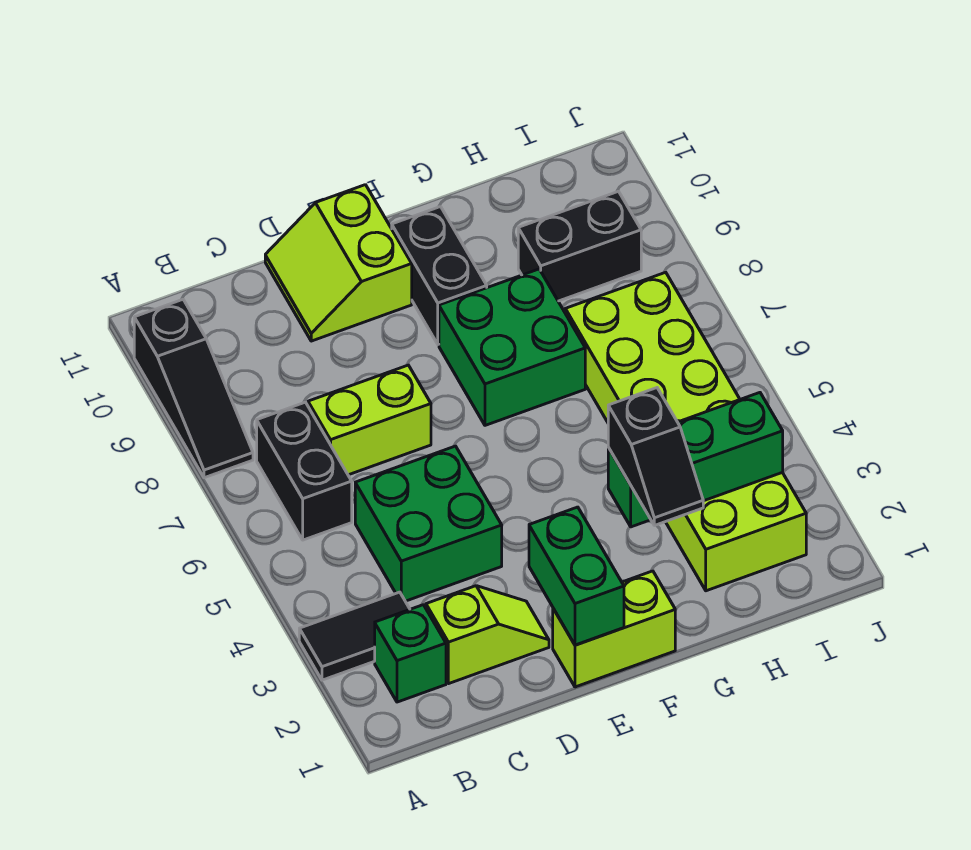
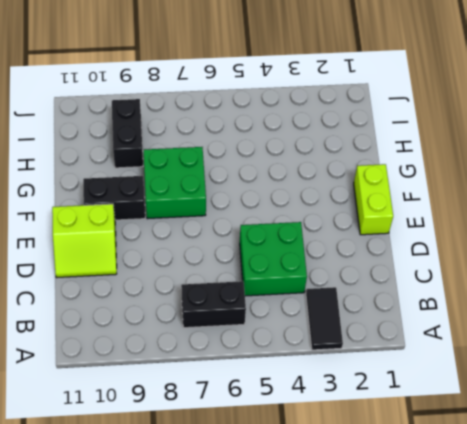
none -> black 1x3 slope [134,300,253,478]
none -> green 1x1 brick [375,605,446,702]
none -> lime 1x2 slope [426,586,549,684]

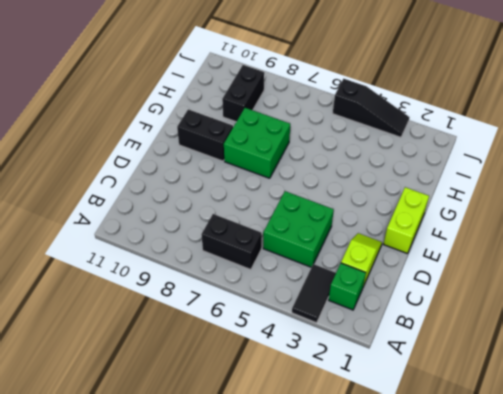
black 1x3 slope [333,79,409,137] -> black 1x3 slope moved to [134,300,253,478]
none -> lime 1x2 brick [308,365,431,475]
none -> lime 2x2 slope [265,185,412,341]
none -> lime 2x6 brick [565,272,806,591]

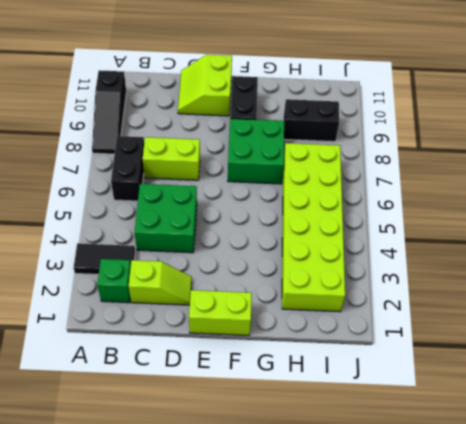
none -> green 1x2 brick [529,507,624,645]
none -> green 1x3 brick [608,393,783,527]
none -> black 1x2 slope [608,388,703,525]

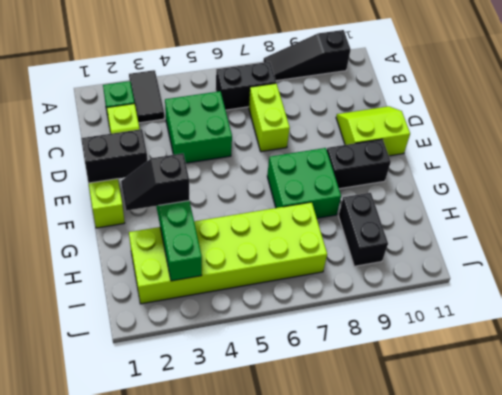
black 1x2 brick [81,129,147,183] -> green 1x2 brick [529,507,624,645]

